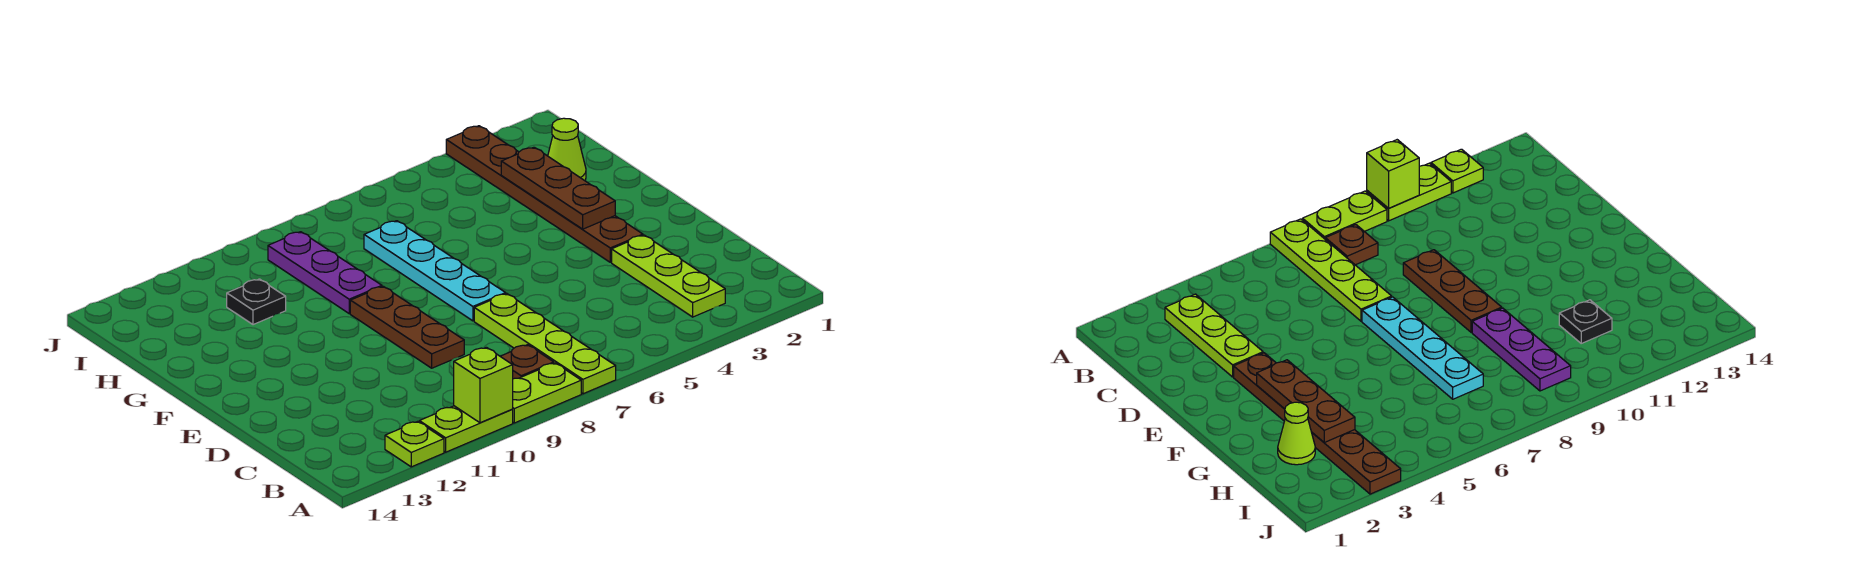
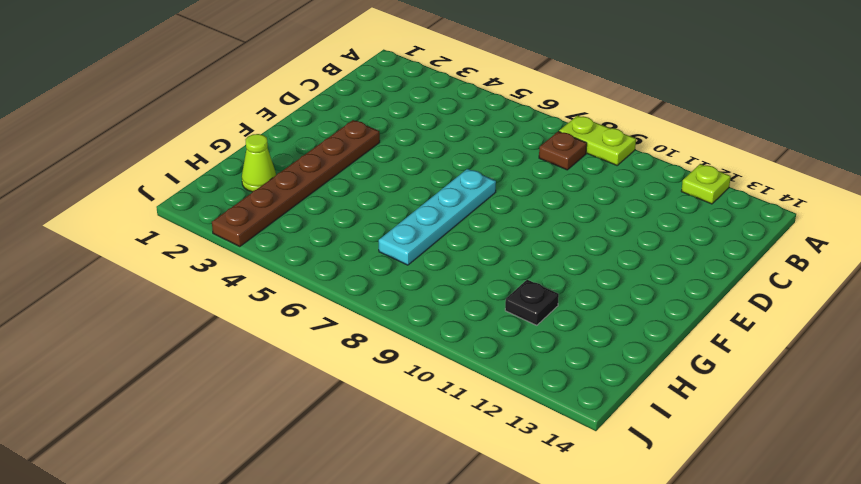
none -> lime 1x4 plate [474,294,616,394]
none -> lime 1x2 plate [419,406,513,452]
none -> lime 1x3 plate [612,235,725,317]

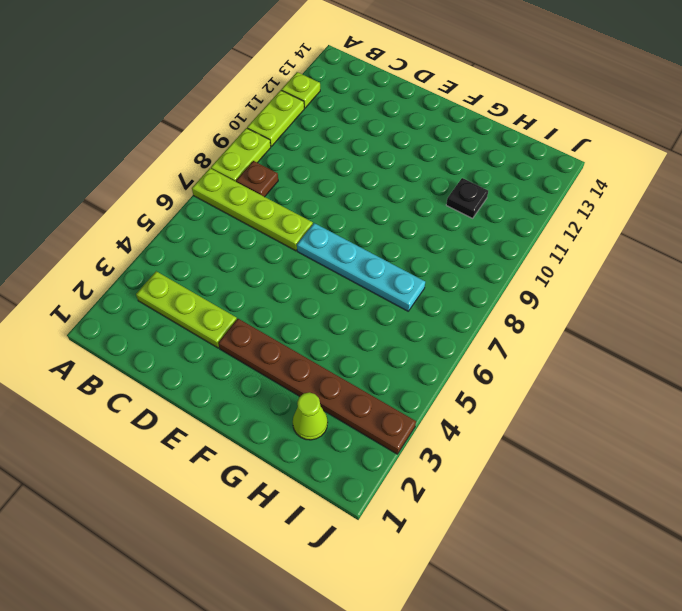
none -> brown 1x3 plate [350,286,464,368]
none -> purple 1x3 plate [268,232,382,313]
none -> lime 1x1 brick [454,347,513,423]

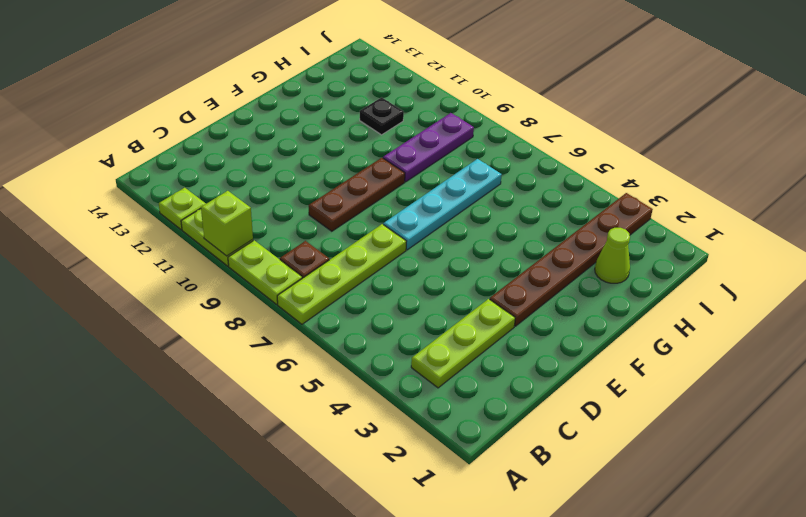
none -> brown 1x3 plate [501,147,615,229]

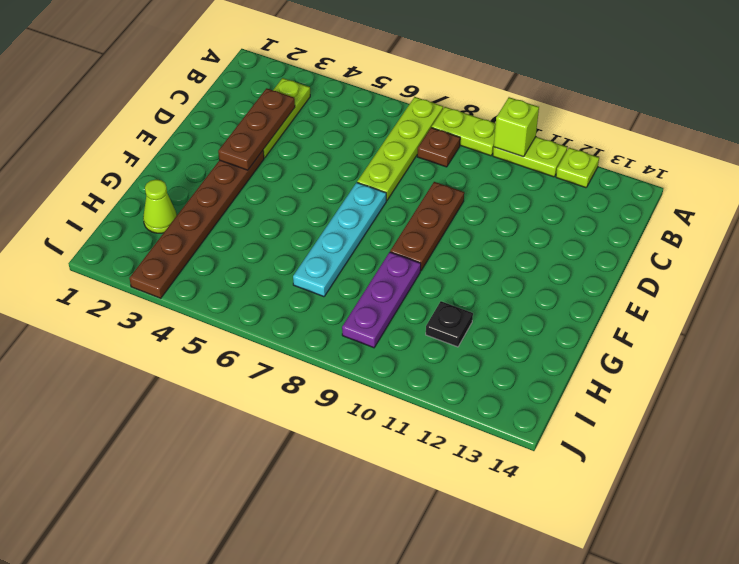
brown 1x3 plate [218,88,295,170] -> brown 1x3 plate moved to [501,147,615,229]

